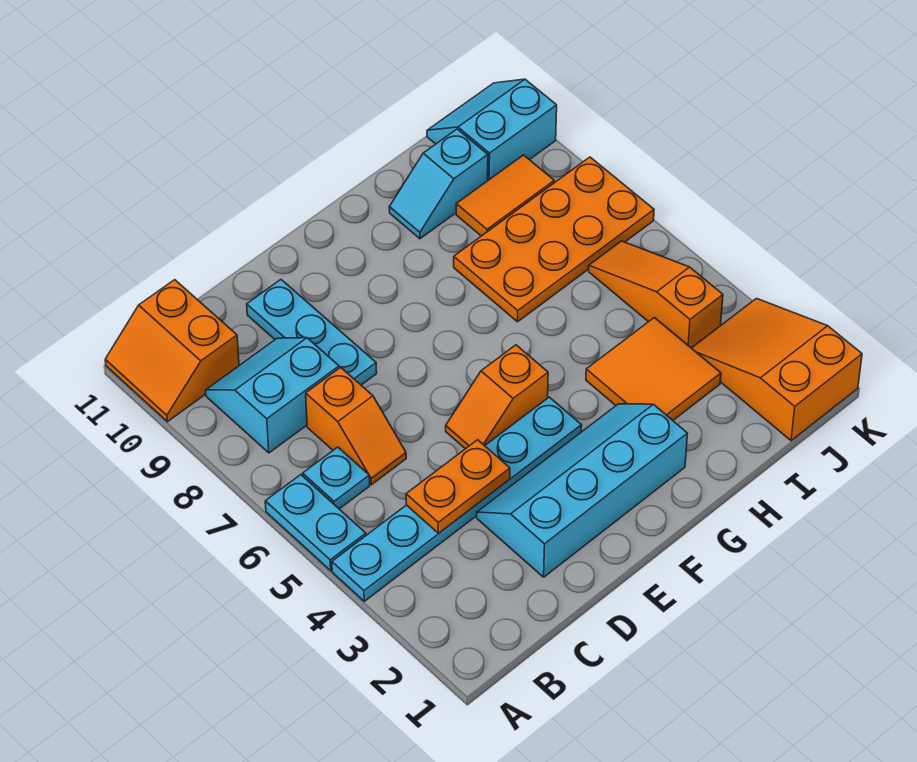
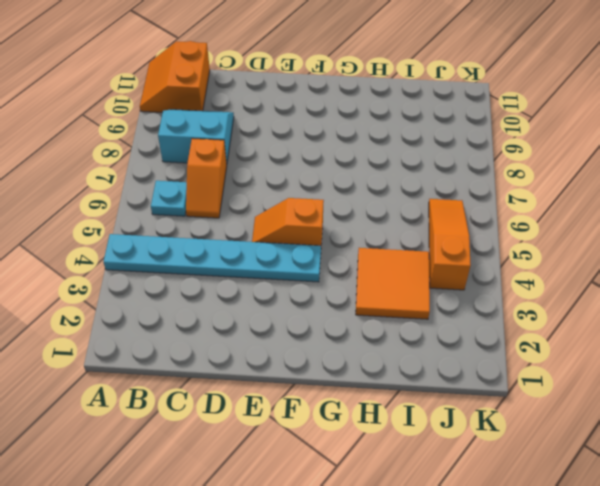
none -> cyan 1x2 plate [265,475,366,570]
none -> cyan 2x4 slope [477,404,687,577]
none -> cyan 1x3 plate [247,280,377,385]

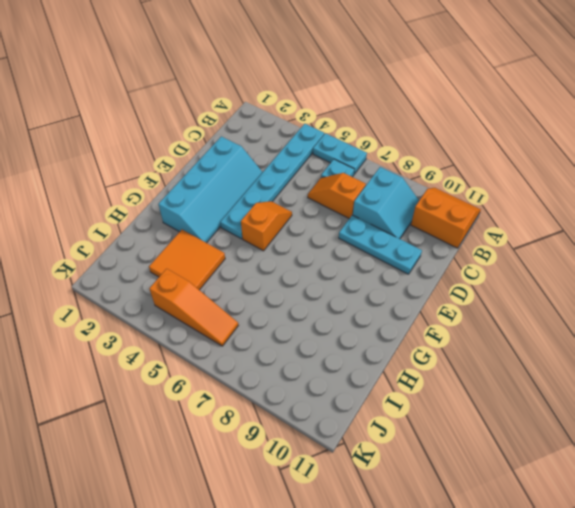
none -> orange 2x4 plate [454,157,654,322]
none -> cyan 1x2 slope [389,129,488,239]
none -> orange 1x2 tile [456,155,554,236]

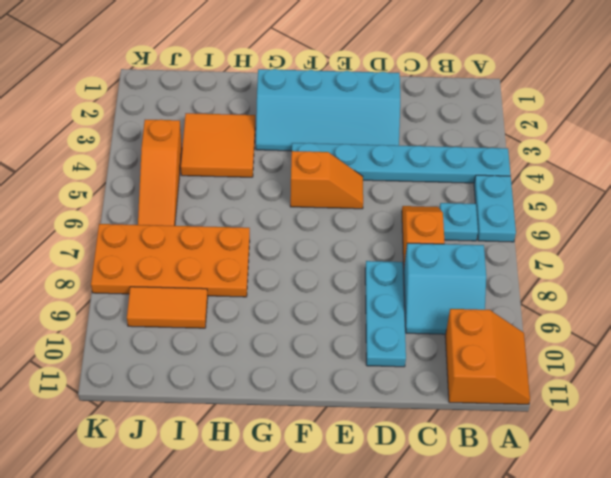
none -> cyan 1x2 slope [389,129,488,239]
none -> orange 2x3 slope [692,298,862,441]
none -> cyan 2x2 slope [427,79,557,180]

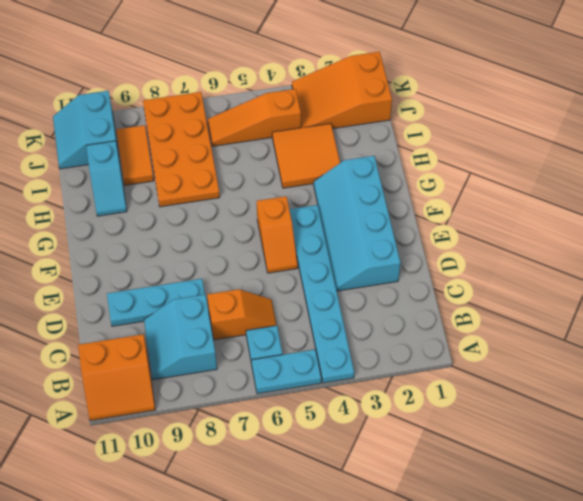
none -> orange 1x2 plate [406,440,510,533]

